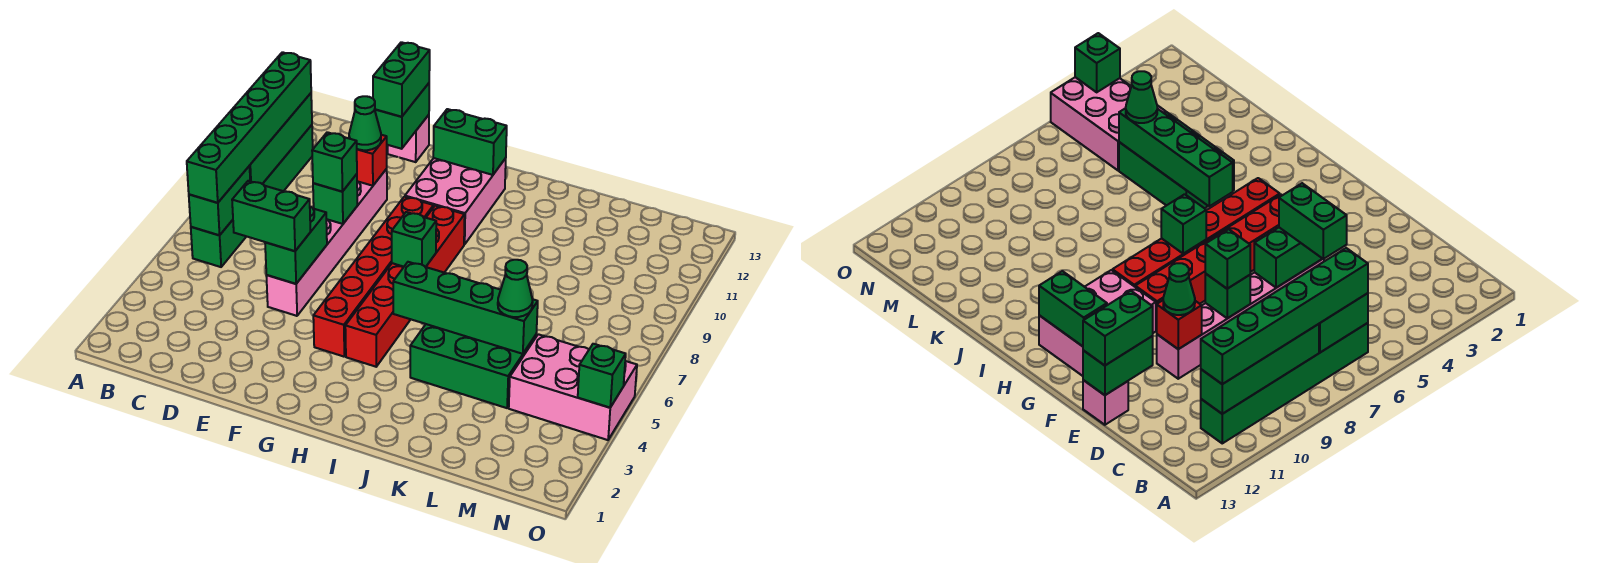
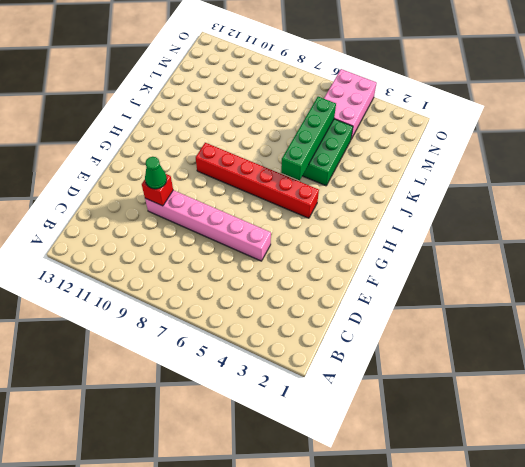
none -> green 1x6 brick [191,125,313,267]
none -> pink 1x1 brick [388,115,429,162]
none -> red 1x6 brick [313,197,434,357]

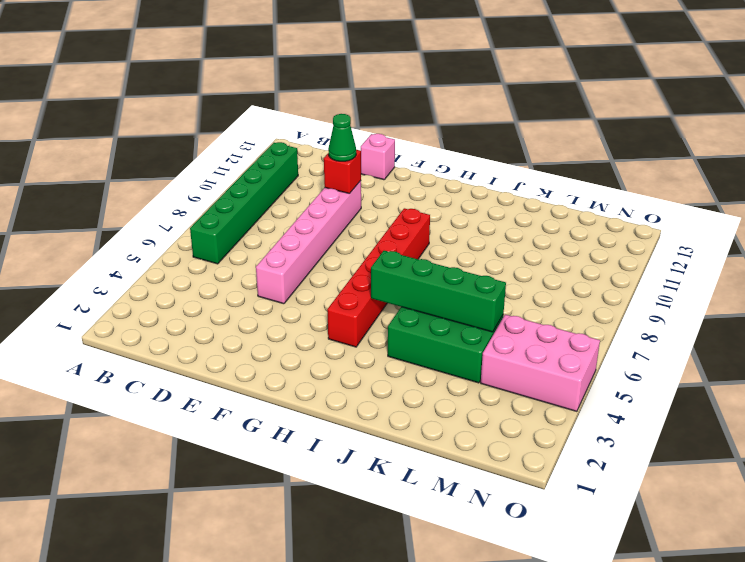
none -> red 1x6 brick [313,197,434,357]
none -> pink 2x3 brick [405,158,506,245]
none -> green 1x2 brick [189,166,250,235]

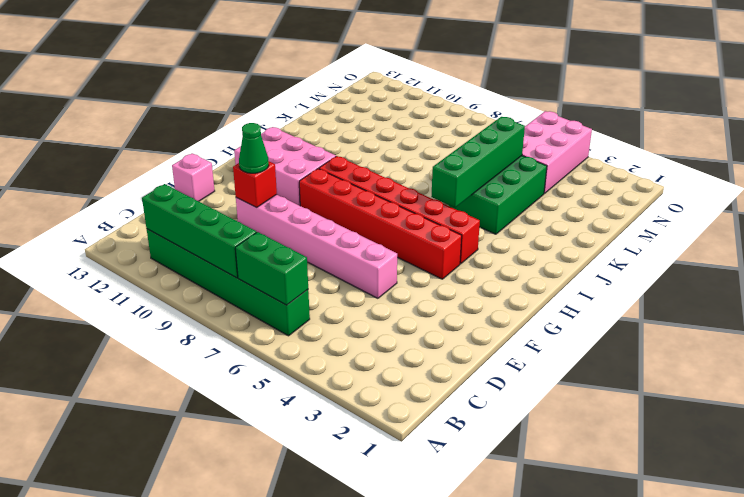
none -> green 1x2 brick [265,207,327,284]
none -> green 1x1 brick [313,174,357,224]
none -> green 1x2 brick [375,83,429,149]

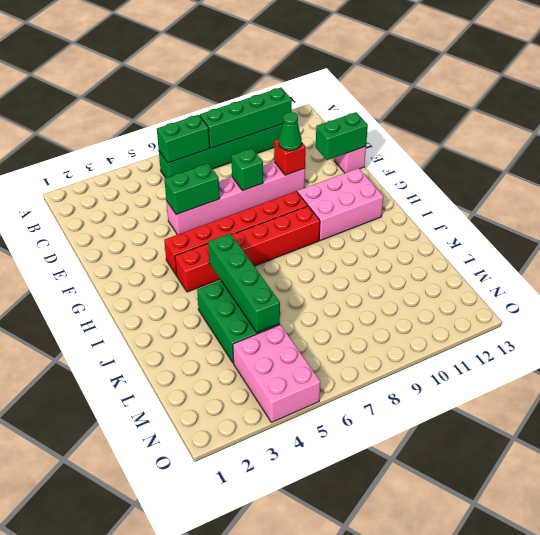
none -> green 1x2 brick [433,109,507,175]
none -> green 1x1 brick [392,212,436,267]
none -> green 1x1 brick [578,344,626,408]

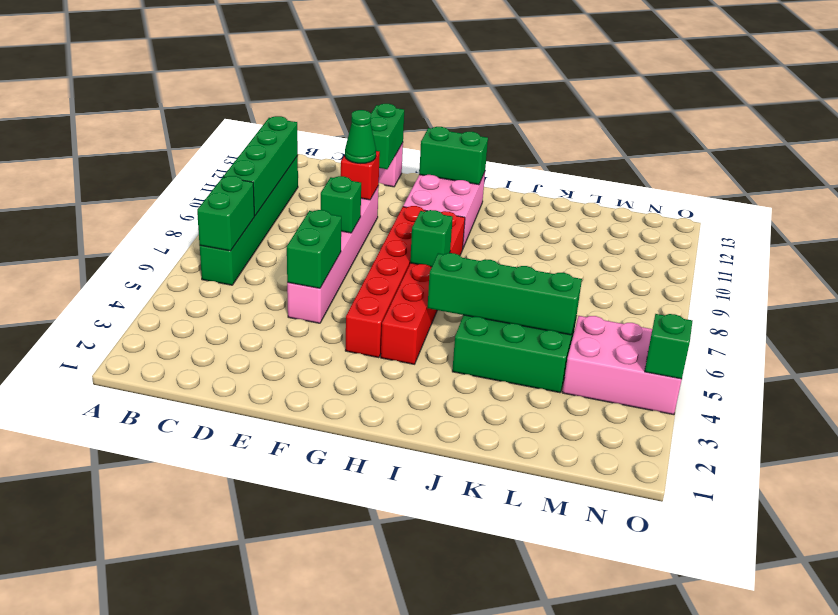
none -> green 1x6 brick [187,52,311,203]
none -> green 1x2 brick [232,181,310,251]
none -> green 1x1 brick [312,132,357,192]

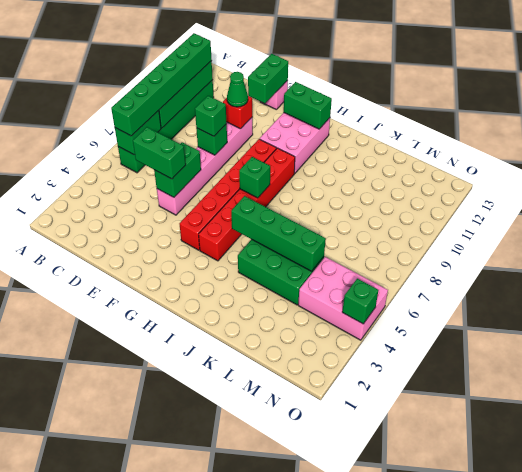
none -> green 1x2 brick [373,42,430,117]
none -> green 1x1 cone [498,260,533,317]

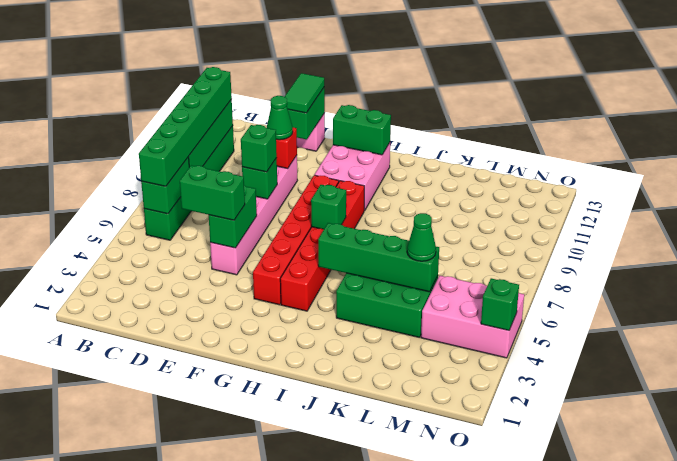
green 1x2 tile [285,73,324,113] -> green 1x2 brick [373,42,430,117]

